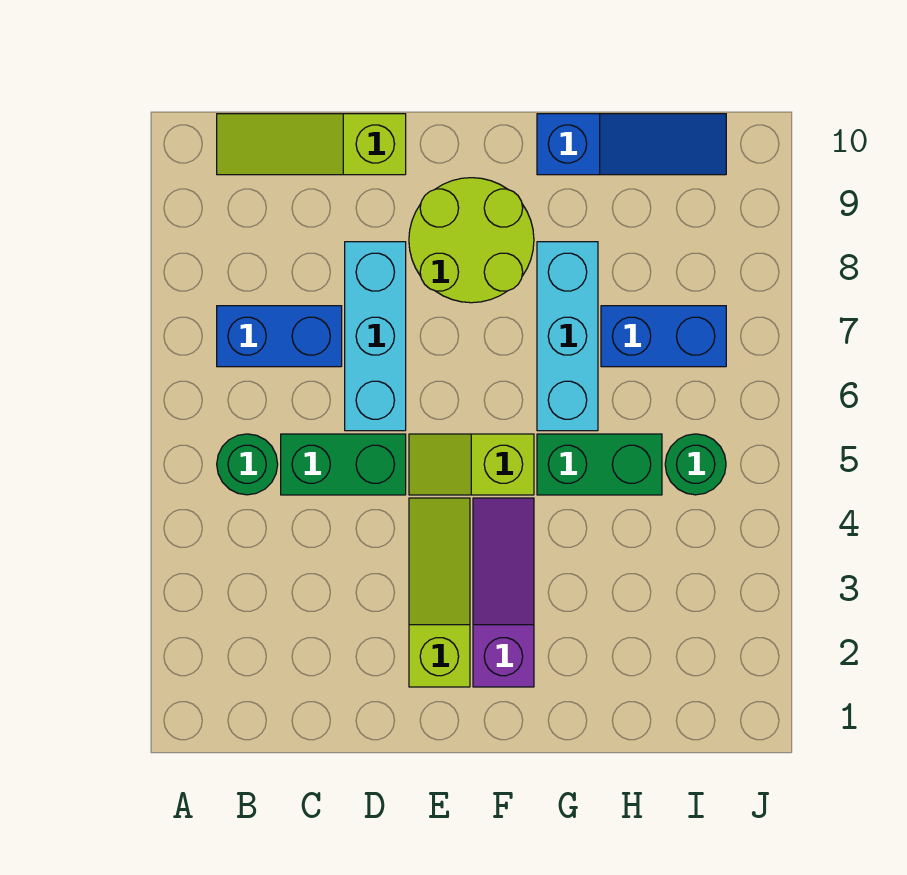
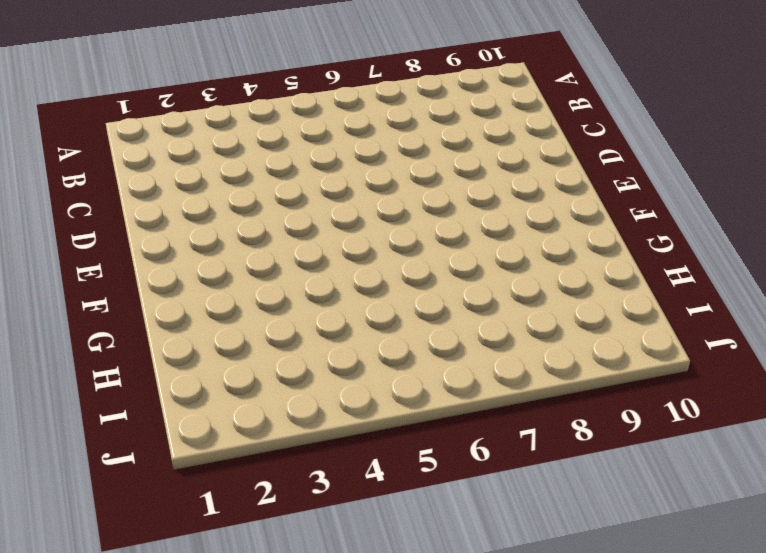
none -> green 1x1 round brick [217,434,278,495]
none -> blue 1x2 brick [217,306,342,367]
none -> lime 1x3 slope [217,114,406,175]

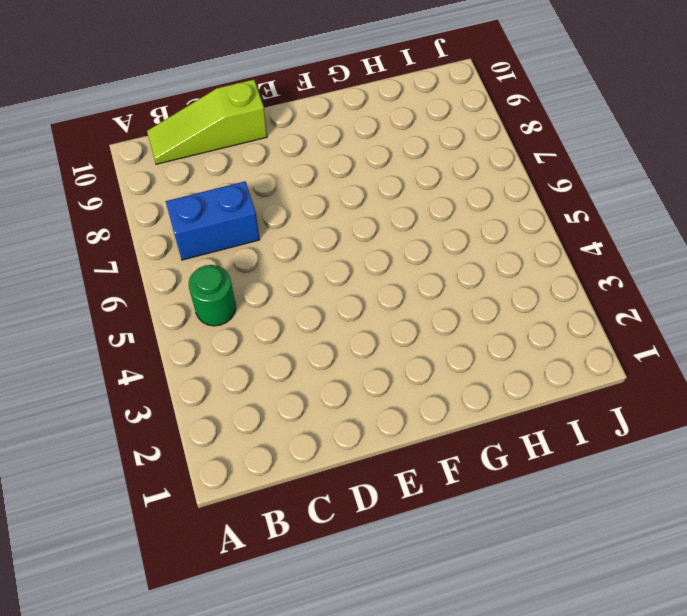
none -> green 1x2 brick [281,434,406,495]
none -> cyan 1x3 brick [345,242,406,431]
none -> lime 1x3 slope [409,498,470,687]

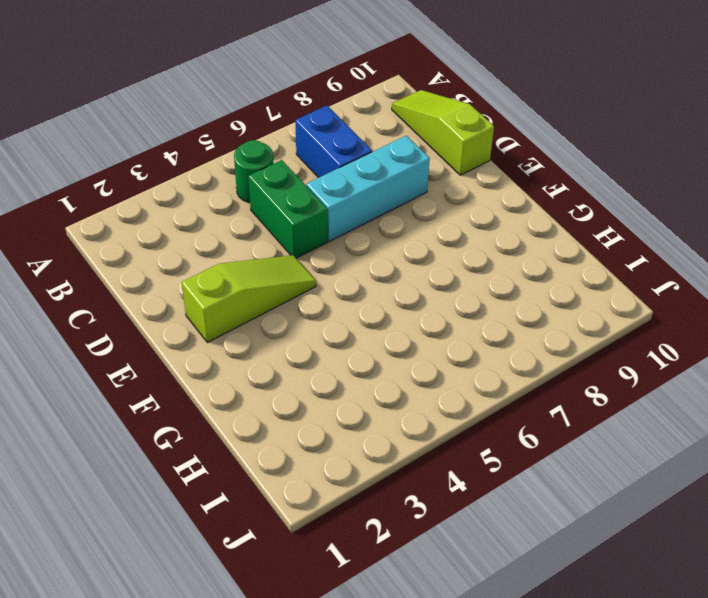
none -> lime 1x2 slope [409,434,534,495]
none -> lime 2x2 round brick [409,178,534,303]
none -> purple 1x3 slope [473,498,534,687]

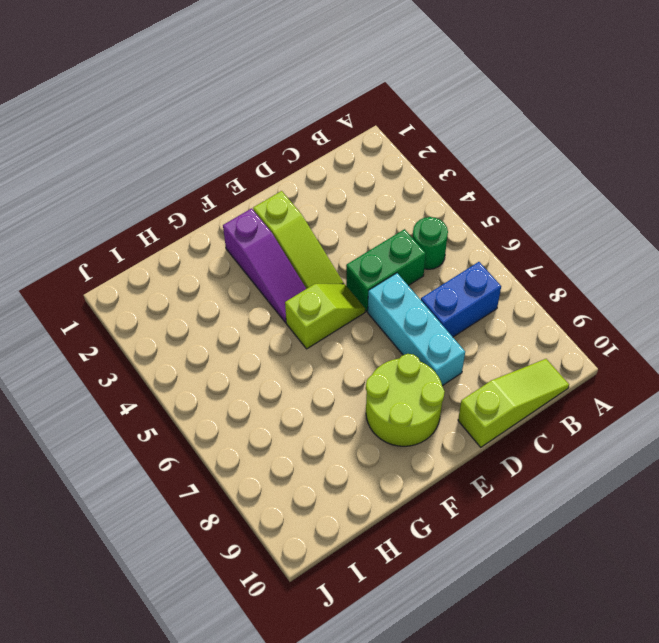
none -> green 1x2 brick [537,434,662,495]
none -> cyan 1x3 brick [537,242,598,431]
none -> blue 1x3 slope [537,114,726,175]

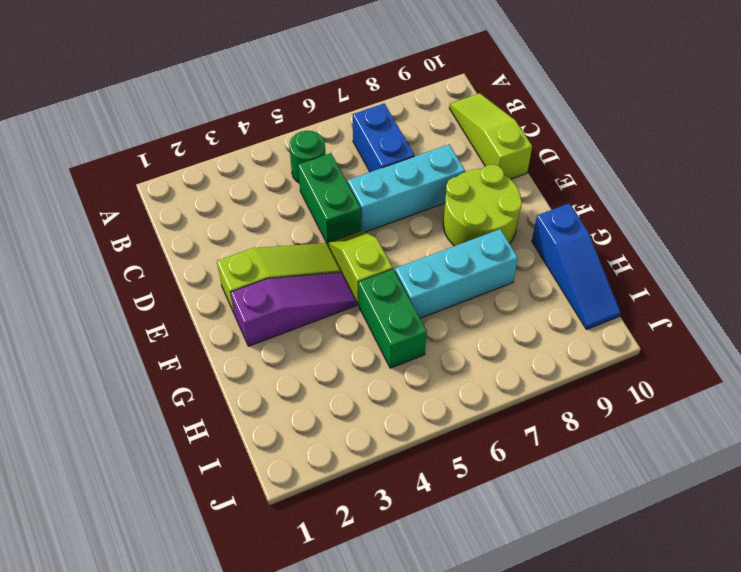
none -> blue 1x2 brick [601,306,726,367]
none -> green 1x1 round brick [665,434,726,495]

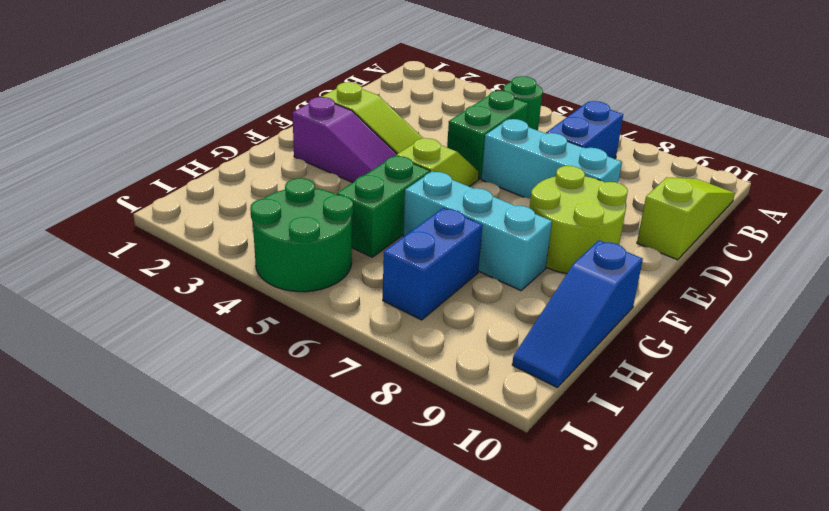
green 2x2 round brick [250,178,353,292] -> green 1x1 round brick [665,434,726,495]

